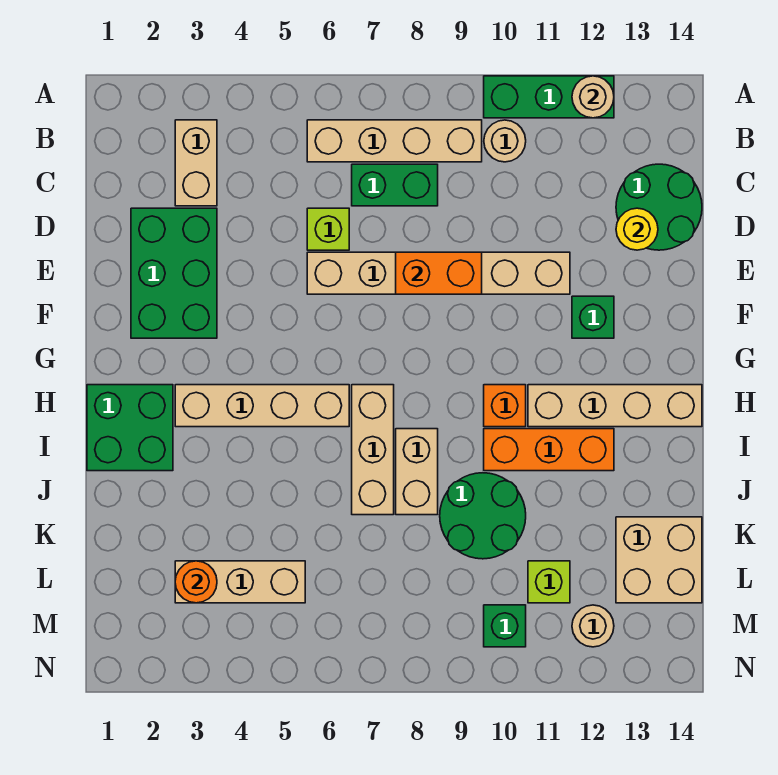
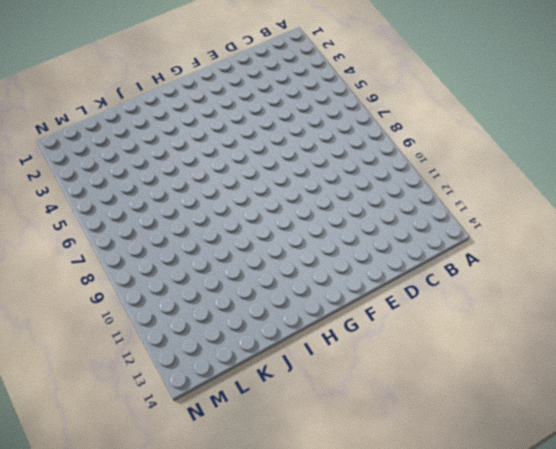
none -> green 1x3 brick [484,76,614,118]
none -> tan 1x2 brick [175,120,217,206]
none -> tan 1x4 brick [307,120,482,162]

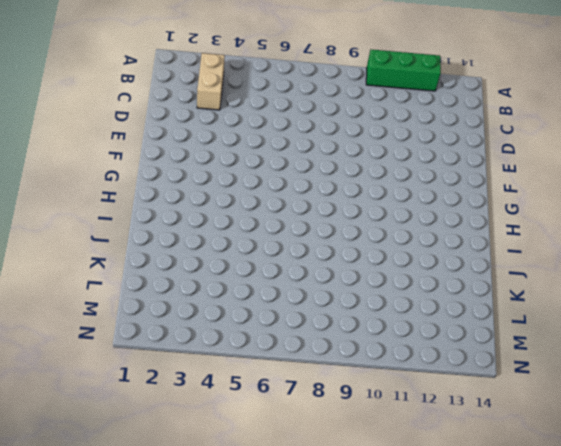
none -> tan 1x4 brick [307,120,482,162]
none -> tan 1x1 round brick [484,120,526,162]
none -> green 1x2 brick [352,164,438,206]

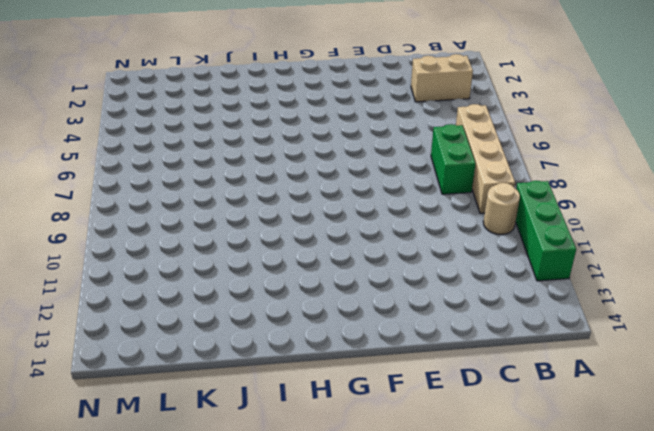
none -> green 2x2 round brick [616,164,702,250]
none -> green 2x3 brick [131,208,217,338]
none -> lime 1x1 brick [307,208,349,250]

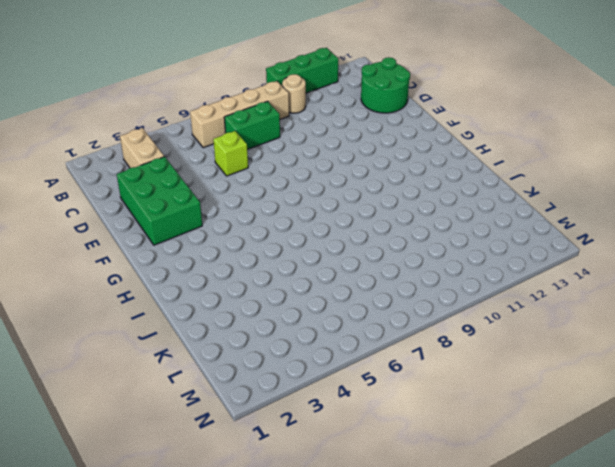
none -> tan 1x6 brick [307,252,570,294]
none -> green 1x1 brick [572,296,614,338]
none -> green 2x2 brick [87,385,173,471]

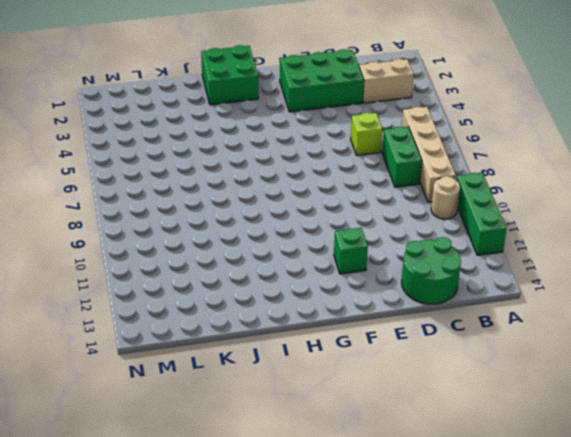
none -> tan 1x6 brick [307,252,570,294]
none -> tan 1x4 brick [175,385,349,427]
none -> tan 1x3 brick [352,385,394,515]

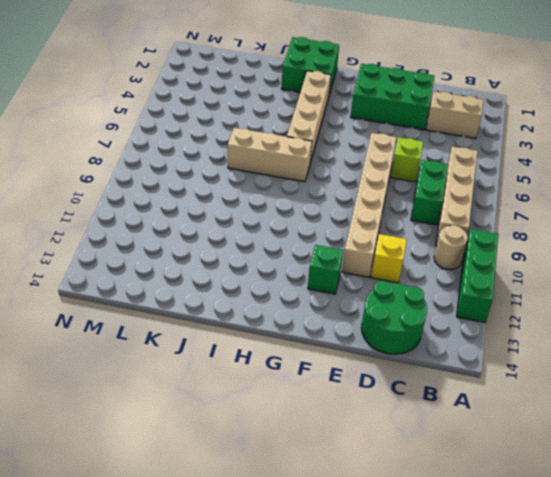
yellow 1x1 brick [371,234,407,283] -> none
none -> orange 1x1 brick [484,385,526,427]
none -> tan 1x4 brick [528,385,702,427]
none -> tan 1x2 brick [396,429,438,515]

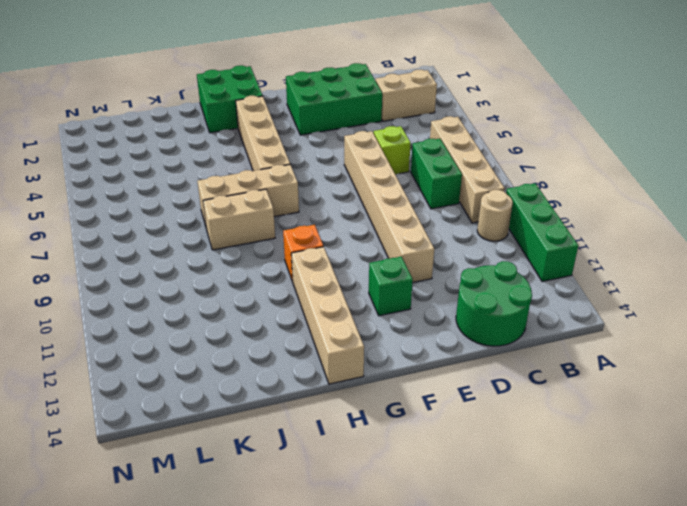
none -> orange 1x3 brick [484,429,614,471]
none -> green 2x2 round brick [440,473,526,559]
none -> tan 2x2 brick [616,517,702,603]

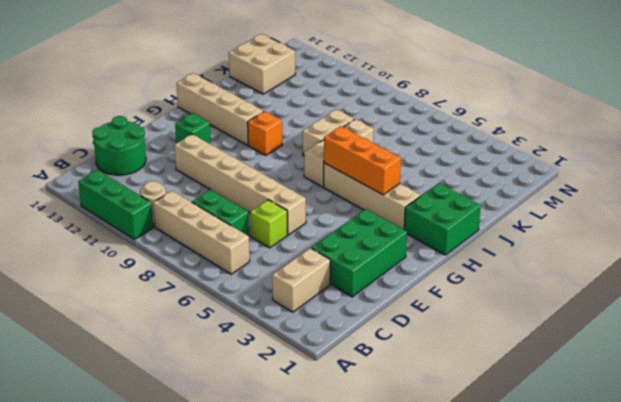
orange 1x3 brick [324,126,401,195] -> orange 1x3 brick moved to [484,429,614,471]
none -> green 2x2 round brick [440,473,526,559]
none -> tan 1x3 brick [175,561,305,603]
none -> lime 1x1 brick [528,561,570,603]

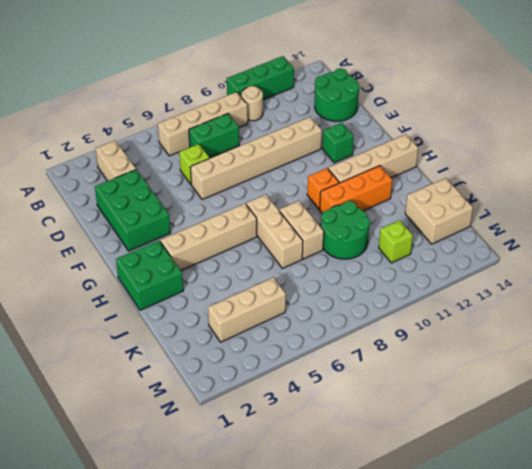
none -> green 1x1 brick [484,605,526,647]
none -> tan 1x1 round brick [572,605,614,647]
none -> tan 1x1 round brick [572,76,614,118]

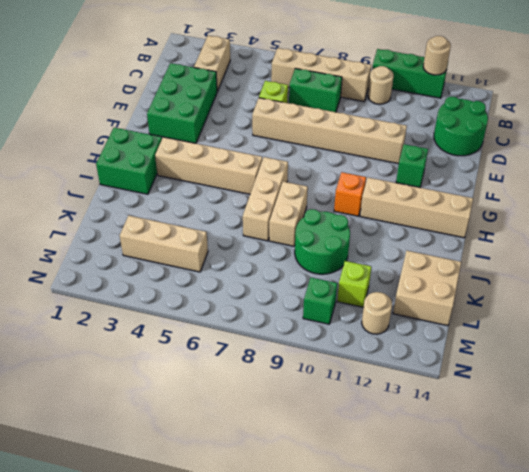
none -> orange 1x3 brick [484,429,614,471]
none -> yellow 1x1 round brick [616,208,658,250]
none -> orange 1x2 brick [396,252,482,294]

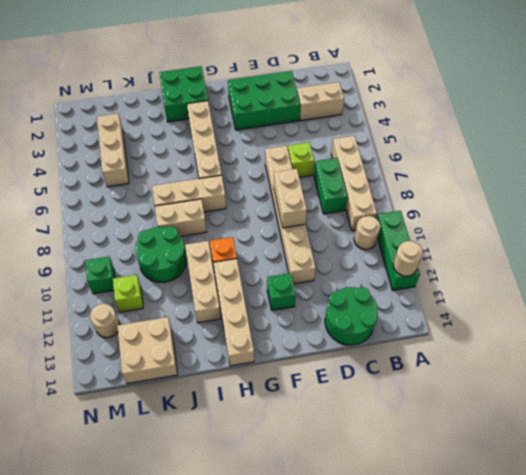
tan 1x2 brick [274,169,307,228] -> orange 1x2 brick [396,252,482,294]
tan 1x3 brick [185,241,221,323] -> orange 1x3 brick [484,429,614,471]
none -> yellow 1x1 round brick [616,208,658,250]
none -> orange 1x1 round brick [175,561,217,603]

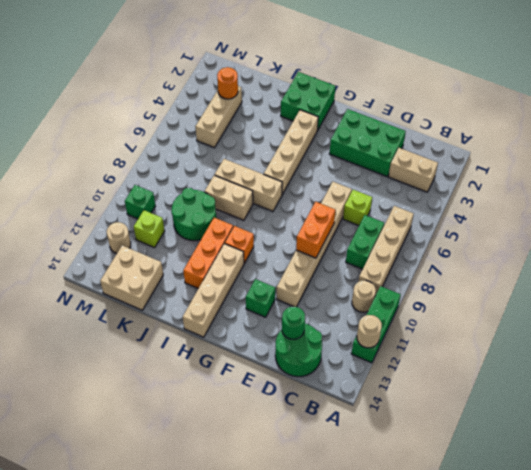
green 1x1 round brick [282,307,305,339] -> yellow 1x1 round brick [616,208,658,250]

